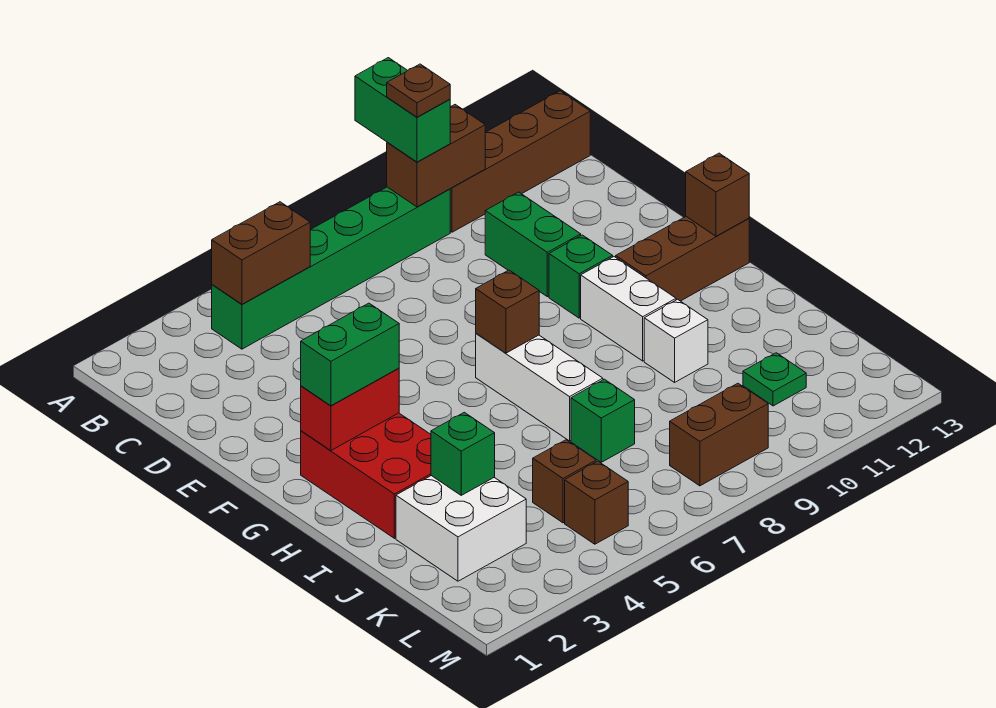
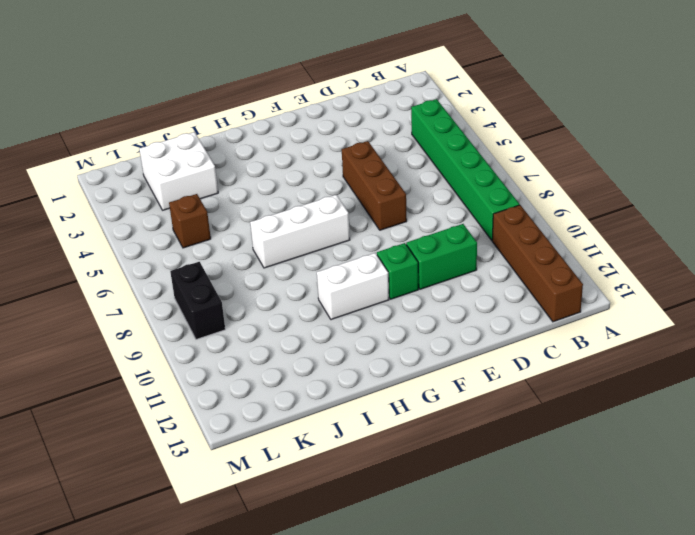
brown 1x3 brick [342,141,407,230] -> brown 1x3 brick moved to [616,217,749,301]
black 1x2 brick [170,262,225,339] -> brown 1x2 brick [670,383,768,486]
none -> red 2x3 brick [301,413,431,538]
none -> white 1x1 brick [644,299,708,382]
none -> green 1x1 brick [571,379,635,462]

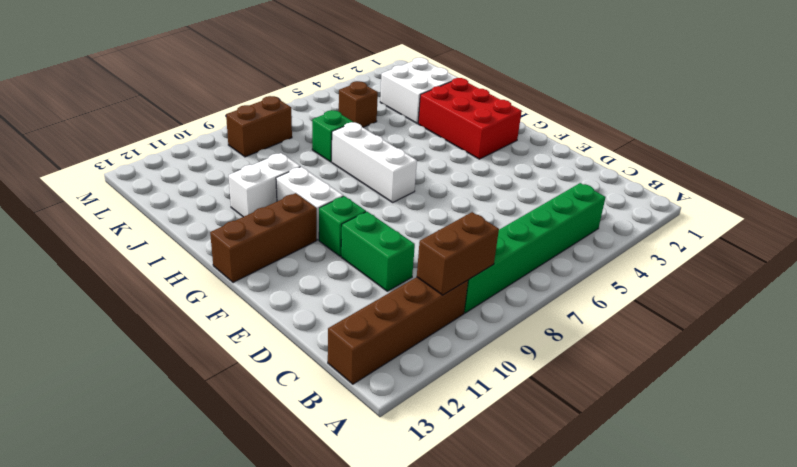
white 1x2 brick [229,153,300,217] -> white 1x1 brick [644,299,708,382]
none -> green 1x1 plate [743,353,806,406]
none -> brown 1x1 brick [565,461,628,544]
none -> brown 1x2 brick [212,202,310,304]

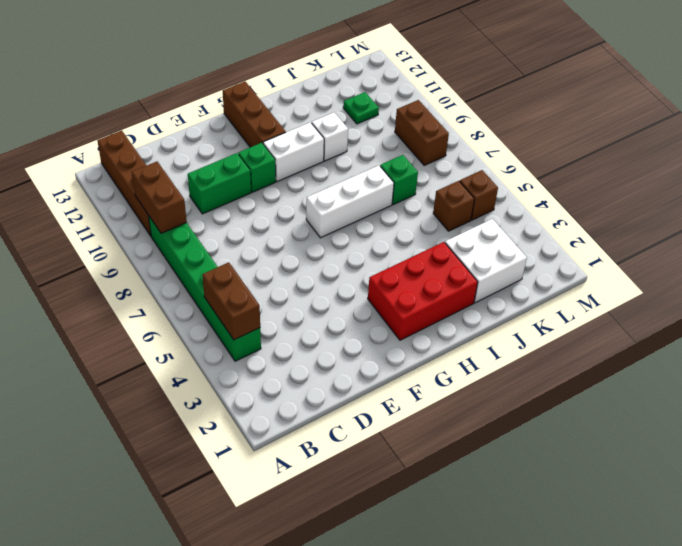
none -> red 1x2 brick [301,368,399,451]
none -> brown 1x1 brick [476,270,539,353]
none -> brown 1x1 brick [686,153,749,236]

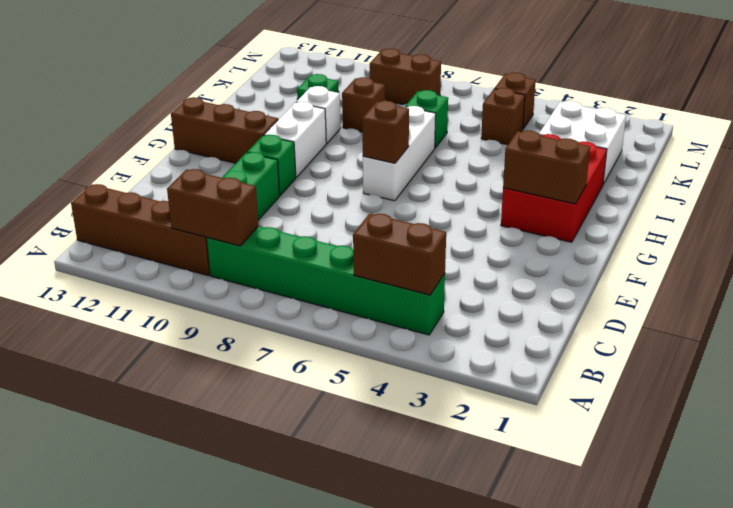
brown 1x2 brick [503,130,590,204] -> red 1x2 brick [301,368,399,451]
brown 1x1 brick [342,77,385,132] -> brown 1x1 brick moved to [686,153,749,236]
none -> green 1x1 brick [431,412,495,495]
none -> green 1x2 brick [355,58,450,162]
none -> green 1x2 brick [301,303,399,406]

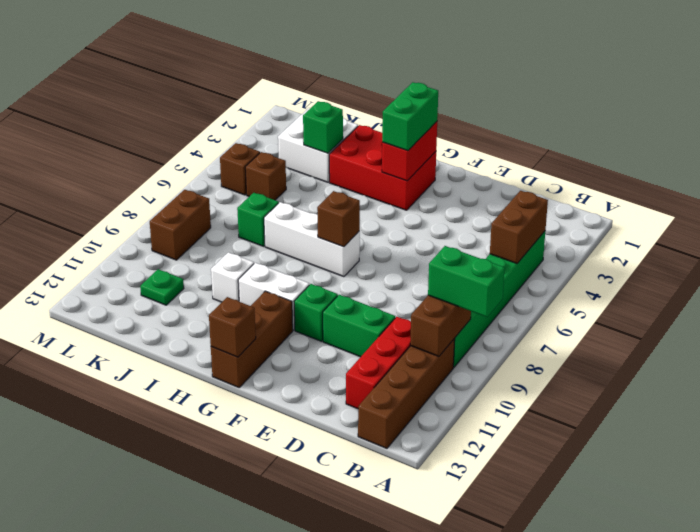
red 1x3 brick [346,317,411,409] -> none
none -> brown 1x1 plate [387,64,450,117]

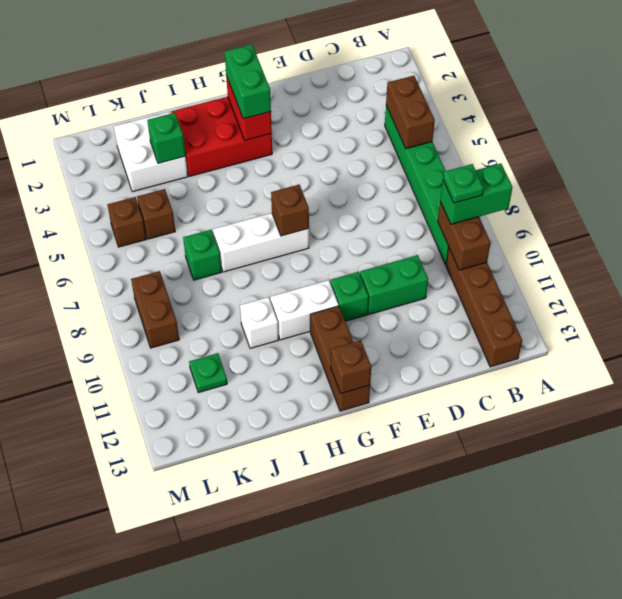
green 1x1 plate [443,164,484,203] -> brown 1x1 plate [387,64,450,117]

